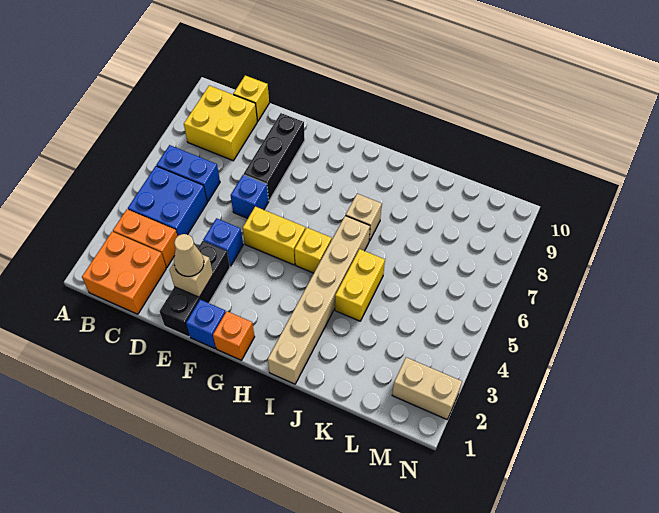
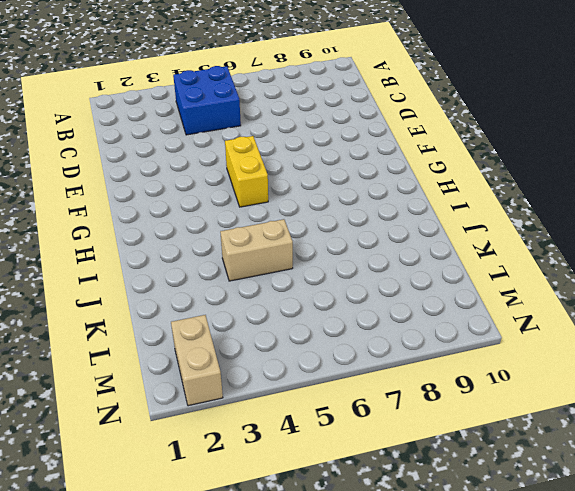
tan 1x2 brick [220,219,293,281] -> yellow 1x2 brick [335,249,385,321]
none -> orange 2x2 brick [82,232,166,314]
none -> orange 1x2 brick [113,209,178,268]
none -> blue 1x2 brick [156,145,220,202]

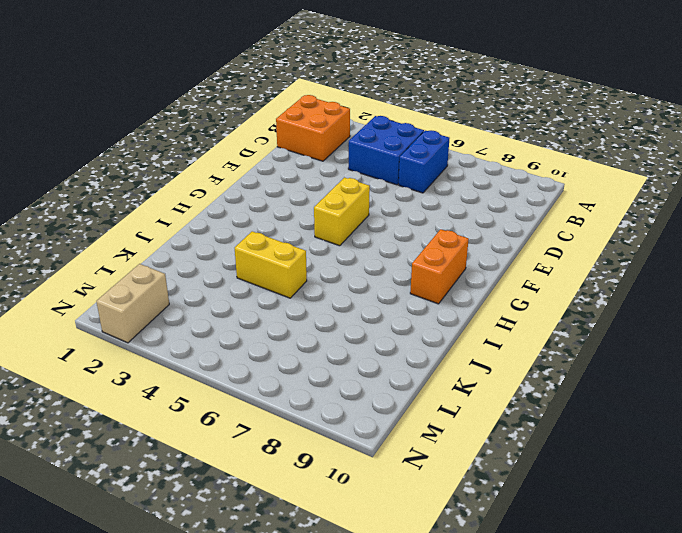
orange 1x2 brick [410,229,469,304] -> orange 1x2 brick moved to [113,209,178,268]
none -> yellow 2x2 brick [184,86,257,161]
none -> yellow 1x1 brick [233,76,269,121]
none -> black 1x3 brick [160,241,230,337]

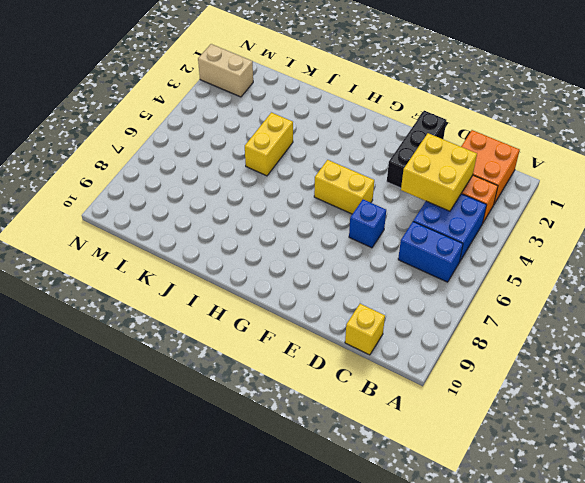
yellow 2x2 brick [401,133,477,211] -> yellow 2x2 brick moved to [184,86,257,161]
none -> blue 1x1 brick [203,218,243,266]
none -> black 1x3 brick [244,113,305,200]
none -> blue 1x1 brick [186,300,226,349]

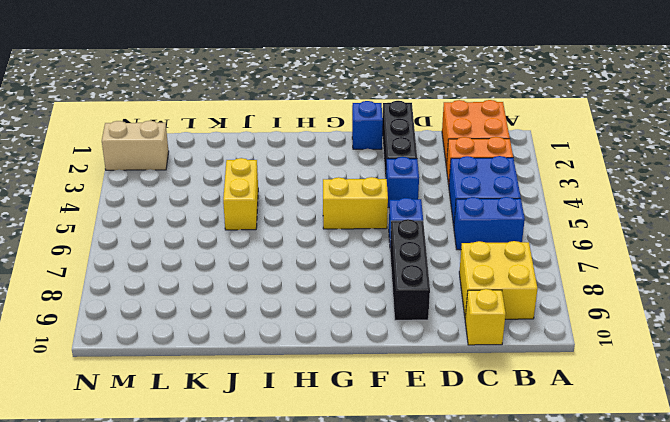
none -> orange 1x1 brick [213,311,255,360]
none -> yellow 1x1 brick [295,228,332,273]
none -> tan 1x6 brick [268,215,370,384]

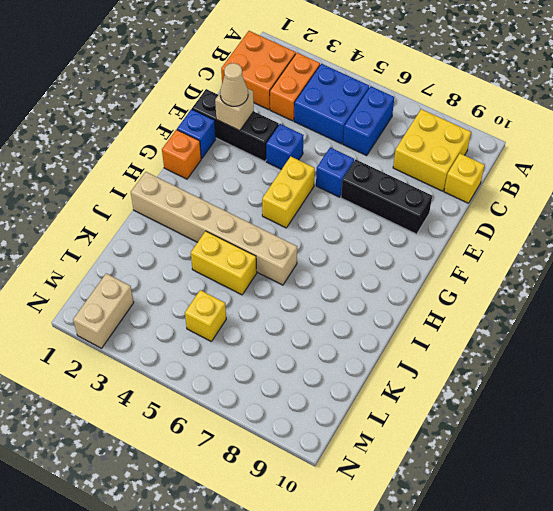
yellow 1x1 brick [185,290,226,341] -> yellow 1x1 brick moved to [295,228,332,273]
none -> tan 1x1 brick [346,194,382,241]

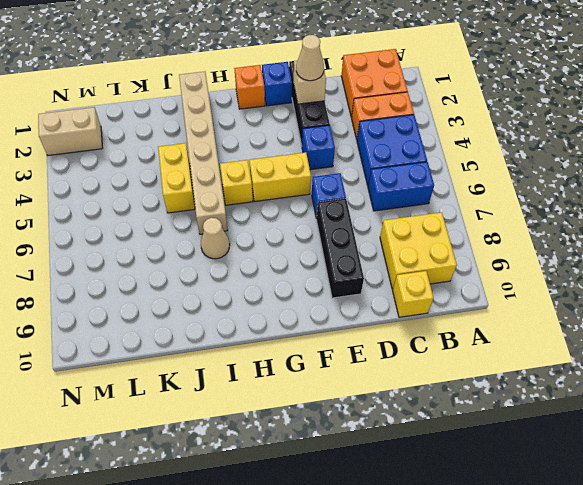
tan 1x1 cone [201,218,230,259] -> tan 1x1 brick [346,194,382,241]

